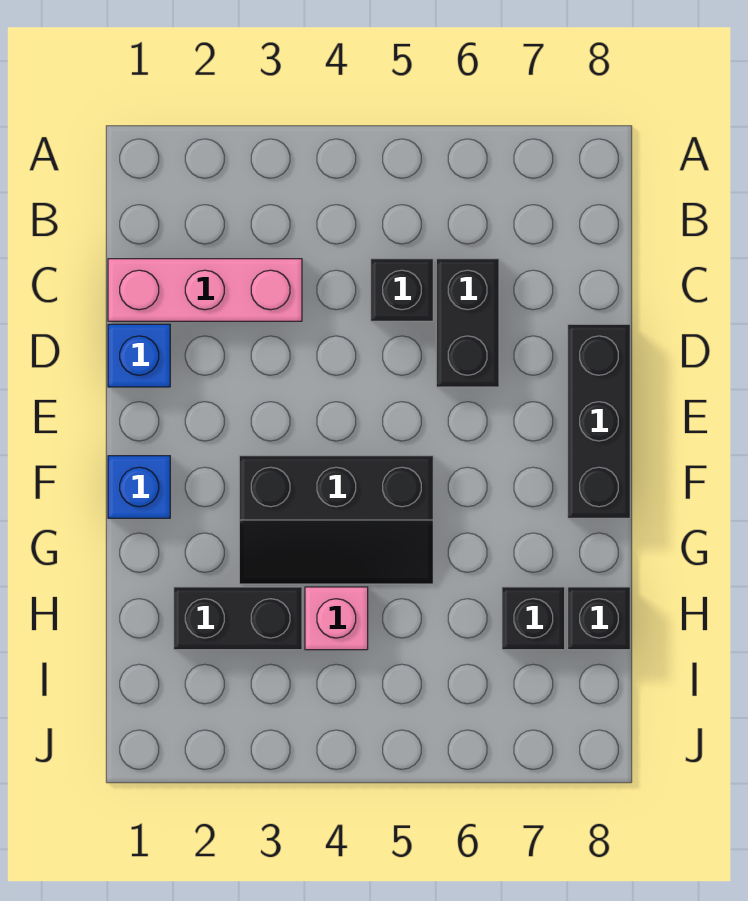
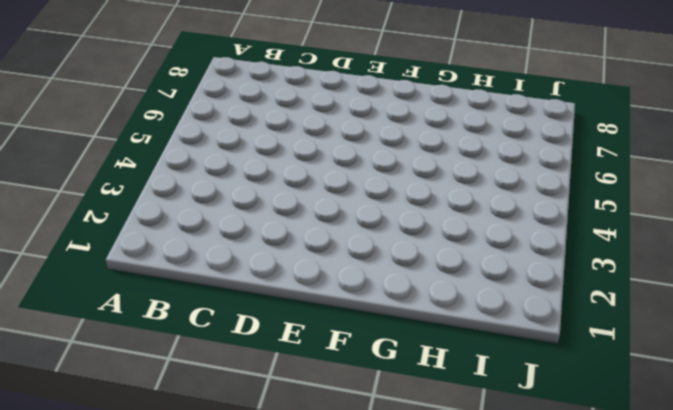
none -> pink 1x3 brick [108,259,302,321]
none -> black 1x1 brick [371,259,433,321]

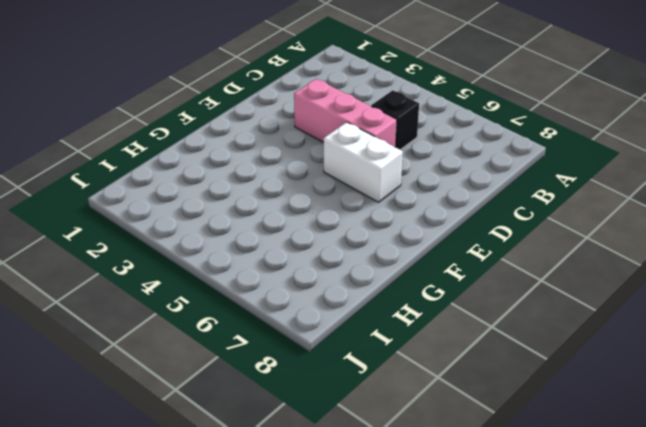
pink 1x3 brick [294,79,397,147] -> pink 1x3 brick moved to [108,259,302,321]
white 1x2 brick [324,122,403,202] -> none
none -> black 1x2 brick [436,259,499,387]
none -> blue 1x1 brick [108,324,170,387]

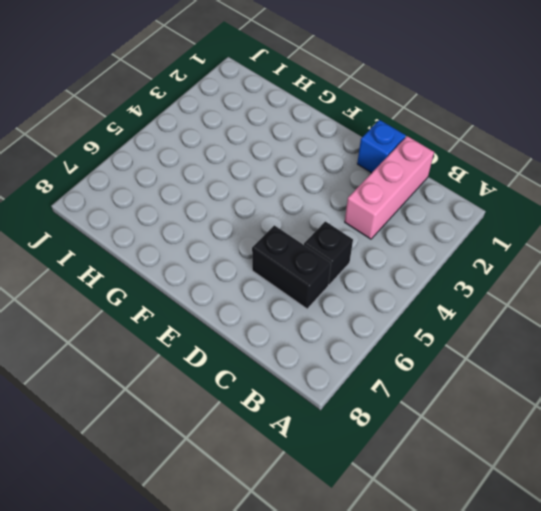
none -> black 1x3 brick [568,324,630,518]
none -> blue 1x1 brick [108,456,170,518]

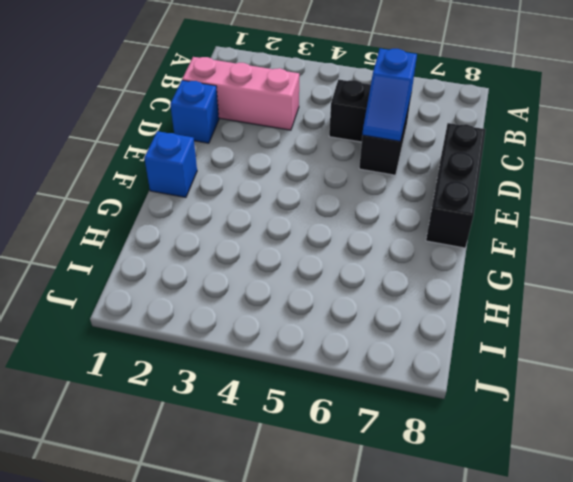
blue 1x2 slope [362,48,417,141] -> none
none -> black 2x3 slope [239,456,433,584]
none -> black 1x2 brick [174,587,302,650]

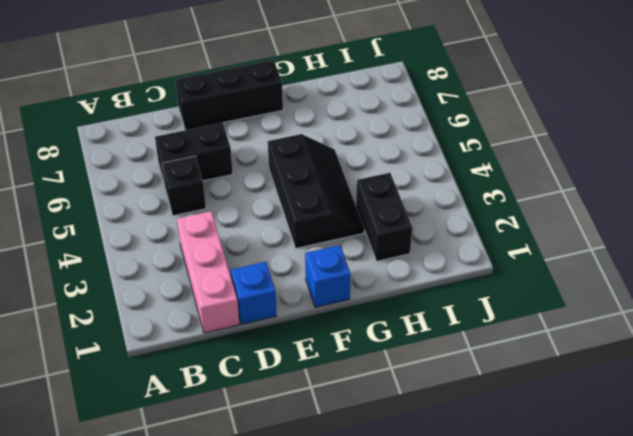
none -> pink 1x1 brick [305,587,368,650]
none -> black 1x1 brick [502,587,565,650]

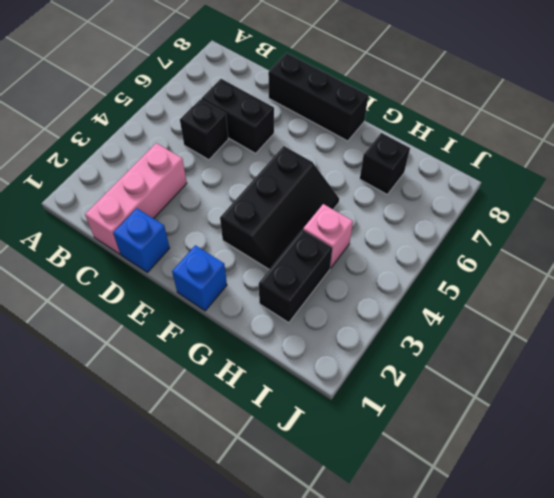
none -> black 1x1 brick [568,587,630,650]

